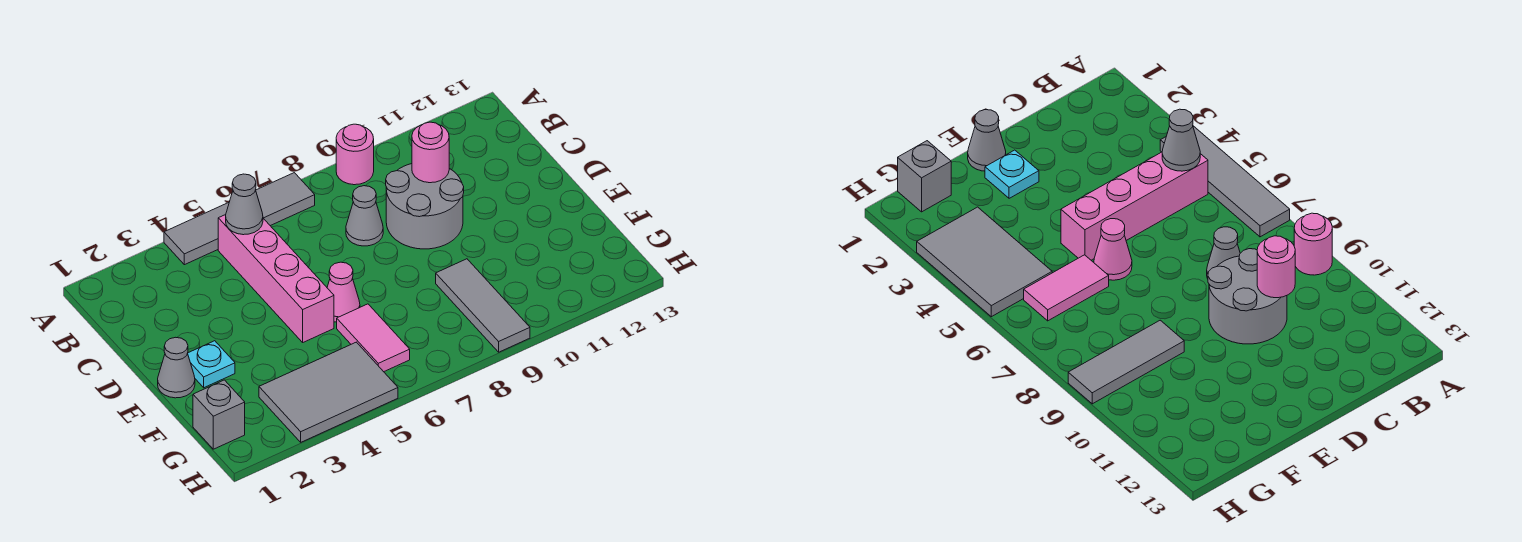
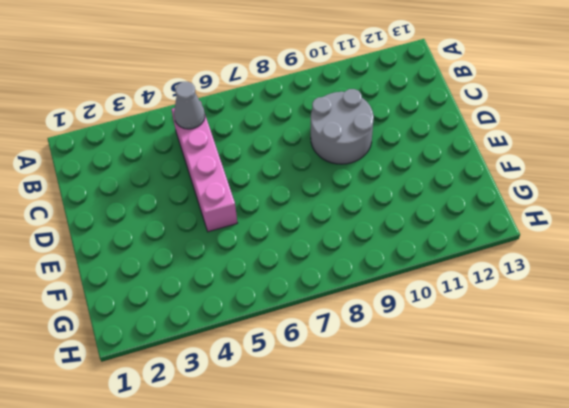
none -> grey 1x4 tile [164,173,315,265]
none -> pink 1x1 round brick [336,124,374,185]
none -> grey 1x1 cone [346,186,383,246]

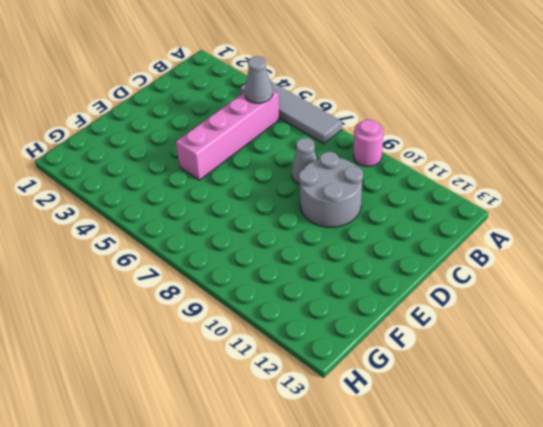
none -> grey 1x1 cone [158,337,195,398]
none -> cyan 1x1 plate [188,341,235,388]
none -> pink 1x1 cone [327,262,360,322]

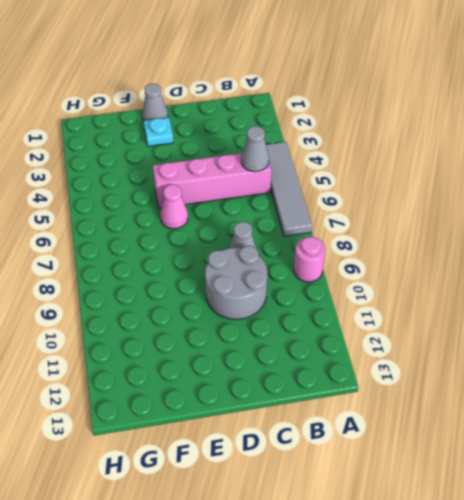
none -> pink 1x2 tile [337,304,410,372]
none -> grey 1x3 tile [436,259,530,352]
none -> grey 1x1 brick [193,380,245,449]

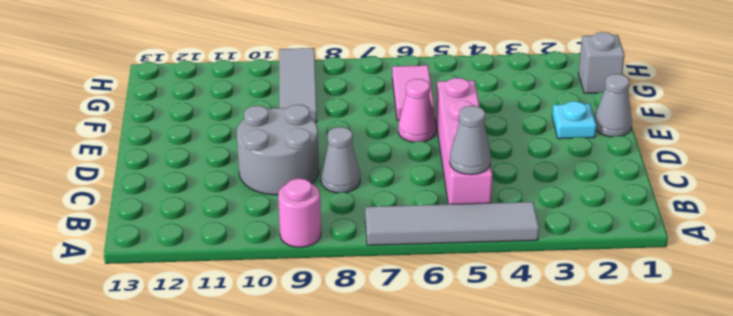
none -> grey 2x3 tile [259,342,398,442]
none -> pink 1x1 round brick [412,122,449,183]

